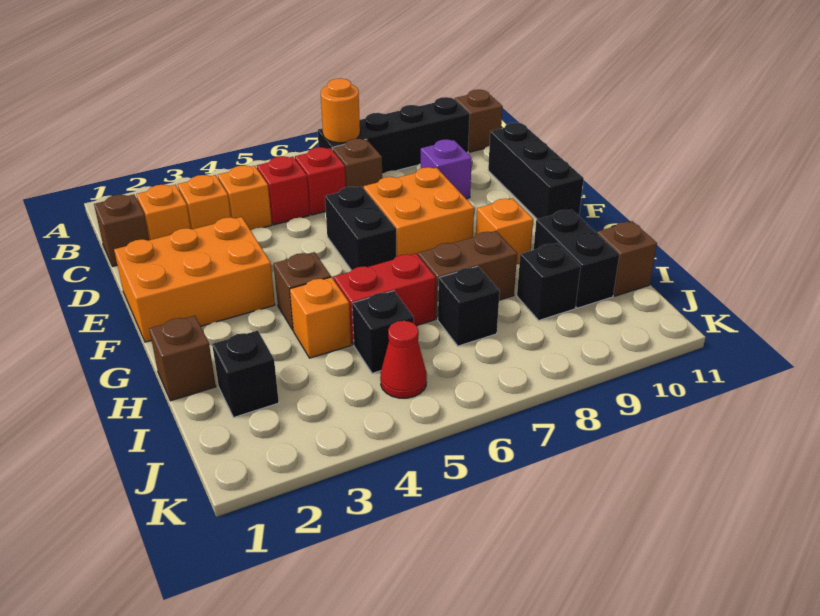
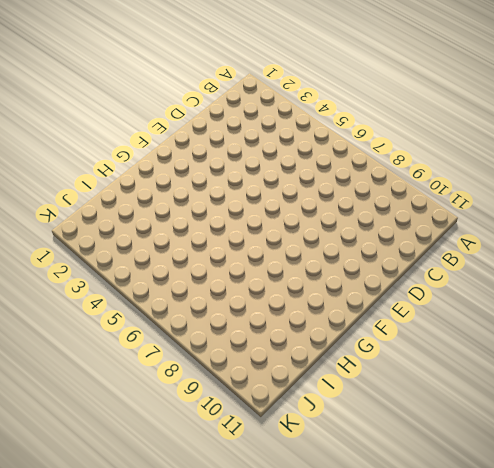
none -> black 1x4 brick [318,97,470,174]
none -> brown 1x1 brick [455,90,503,152]
none -> brown 1x1 brick [94,194,149,266]

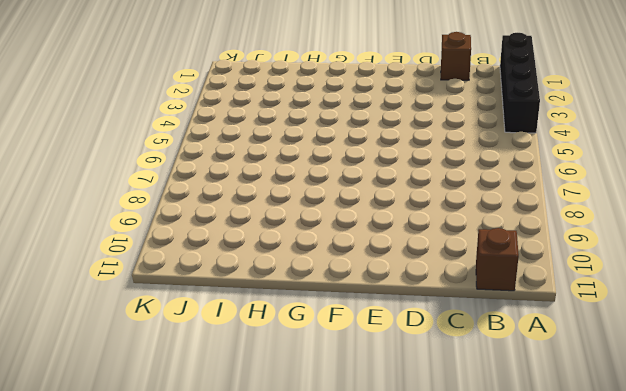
black 1x4 brick [500,33,540,133] -> black 1x4 brick moved to [318,97,470,174]
none -> orange 1x1 brick [136,185,191,240]
none -> orange 1x1 brick [178,175,231,229]
none -> orange 1x1 brick [218,165,272,230]

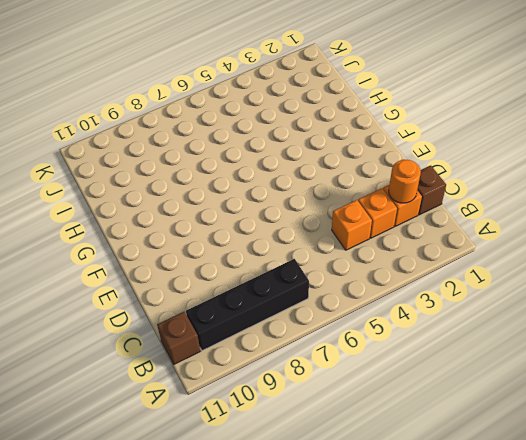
orange 1x1 round brick [389,160,421,203] -> orange 1x1 round brick moved to [321,78,360,143]
none -> red 1x1 brick [257,156,310,225]
none -> red 1x1 brick [295,147,346,215]
none -> brown 1x1 brick [332,139,382,188]

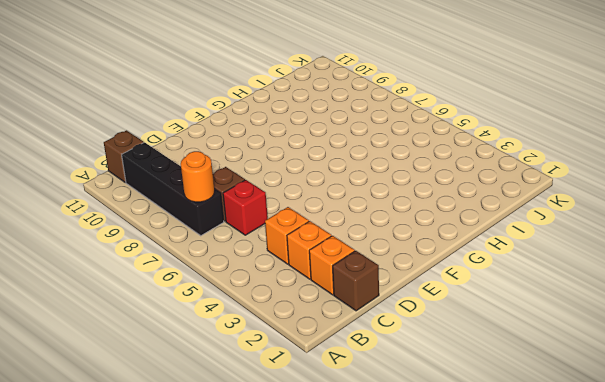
none -> red 1x1 brick [257,156,310,225]
none -> purple 1x1 brick [421,139,472,199]
none -> black 1x3 brick [488,123,584,219]

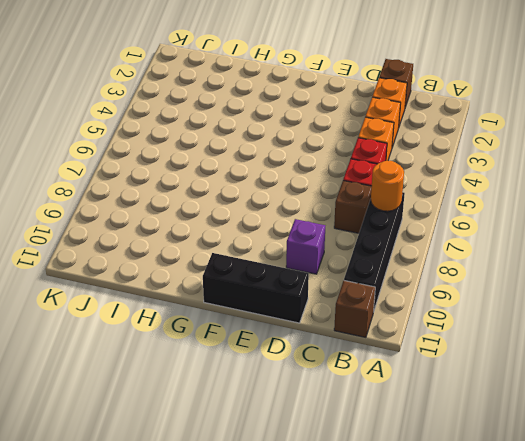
none -> orange 2x3 brick [114,217,275,342]
none -> black 1x2 brick [325,187,396,270]
none -> orange 2x2 brick [364,167,474,257]

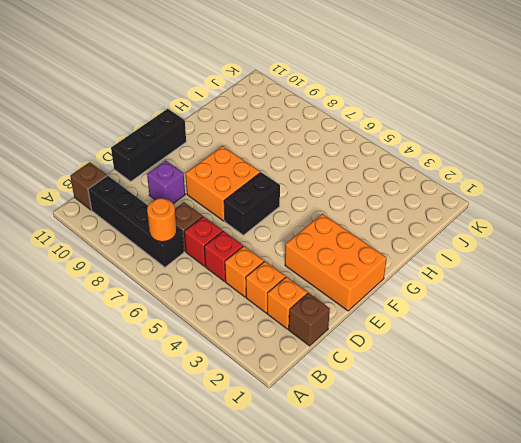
none -> brown 1x1 brick [274,252,331,330]
none -> orange 1x1 brick [476,198,533,265]
none -> brown 1x1 brick [149,316,216,401]

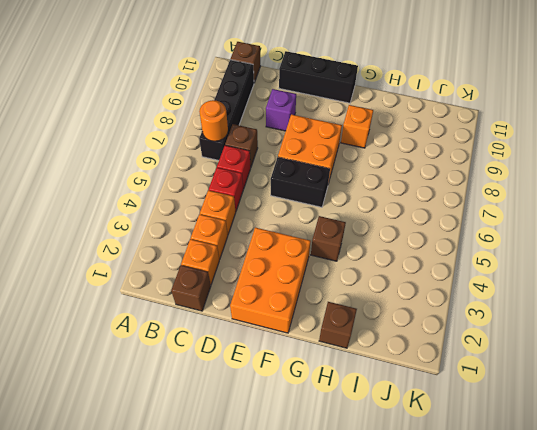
none -> orange 1x1 brick [290,277,351,358]
none -> red 1x2 brick [334,253,436,345]
none -> brown 1x2 brick [418,231,517,319]

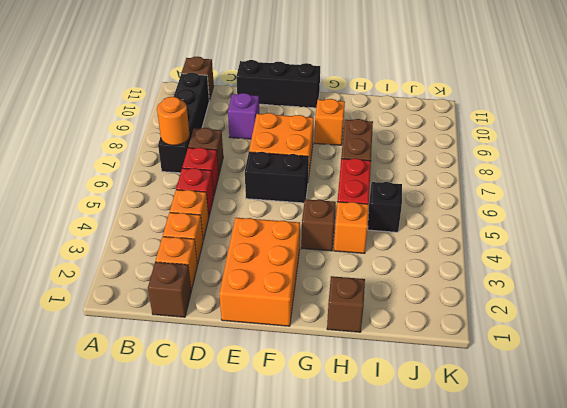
none -> black 1x2 brick [534,210,619,308]
none -> black 1x1 brick [212,331,279,417]
none -> black 1x1 brick [438,266,500,346]

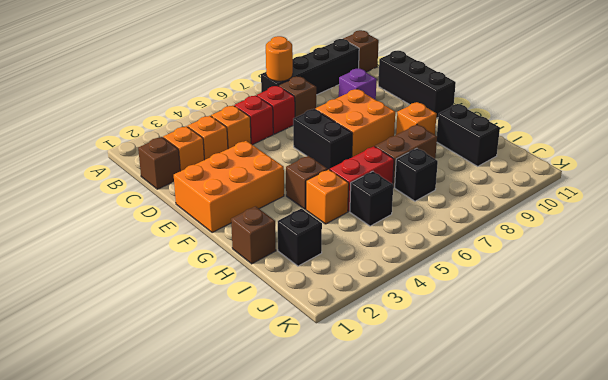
none -> black 1x1 brick [517,243,581,320]
none -> brown 1x1 brick [597,221,657,296]
none -> red 1x1 cone [380,321,427,398]

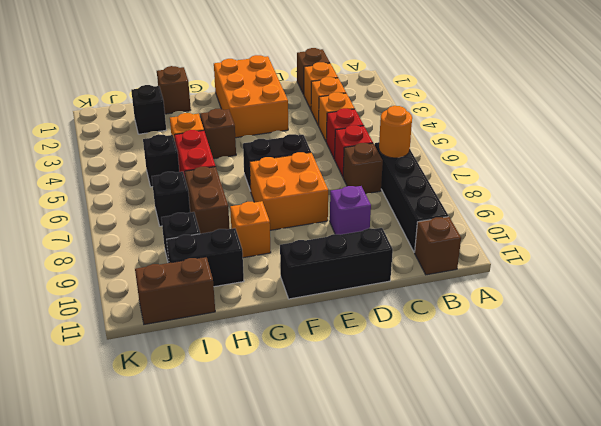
brown 1x2 brick [135,257,215,324] -> brown 1x1 brick [597,221,657,296]
none -> red 1x1 cone [380,321,427,398]

